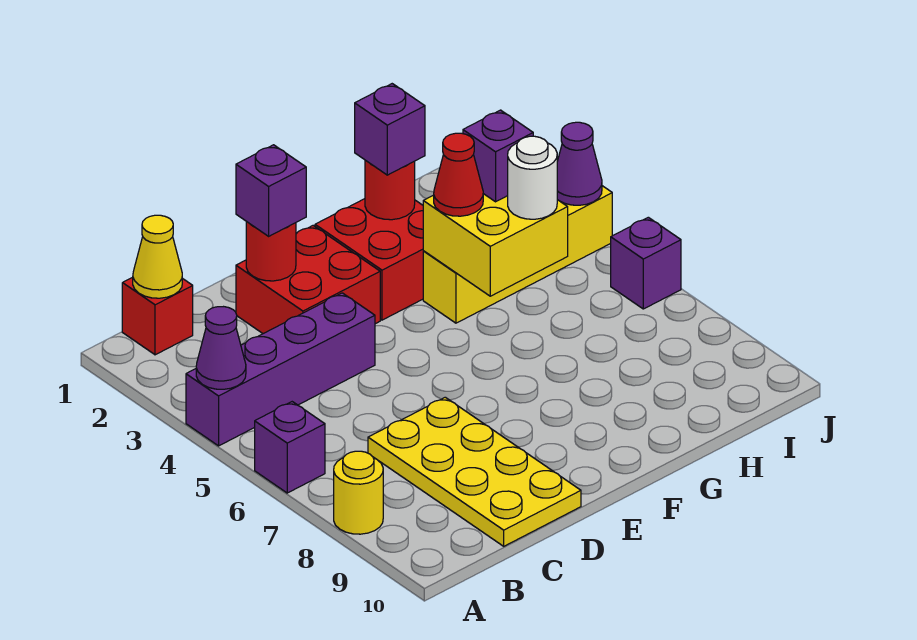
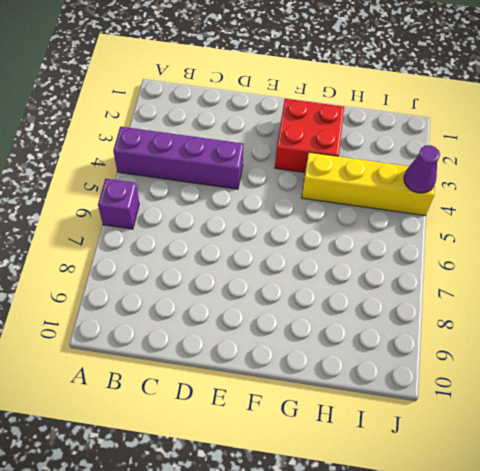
none -> yellow 1x1 round brick [334,451,383,534]
none -> red 1x1 brick [122,277,193,355]
none -> yellow 2x4 plate [368,397,581,546]

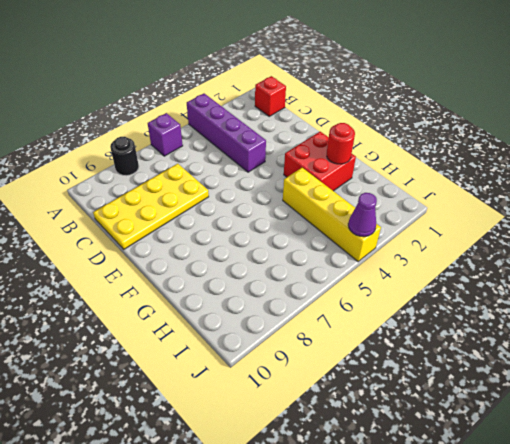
black 1x1 round brick [110,137,139,176] -> yellow 1x1 round brick [334,451,383,534]
none -> red 2x2 brick [236,226,380,334]
none -> purple 1x1 brick [611,217,681,309]
none -> purple 1x1 cone [196,307,246,389]

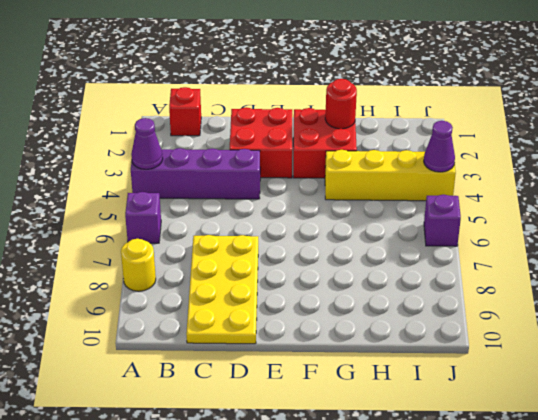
none -> yellow 1x1 cone [133,215,182,298]
none -> red 1x1 round brick [246,222,296,281]
none -> yellow 2x2 brick [423,194,568,296]

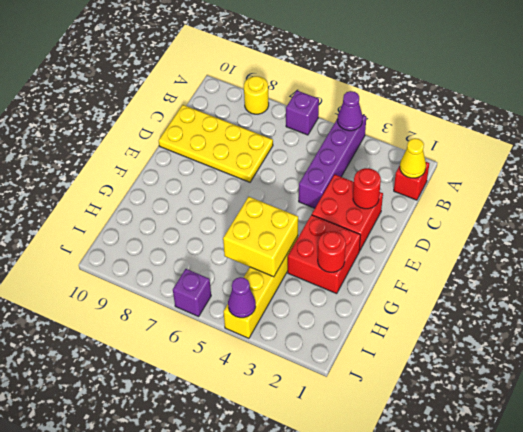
none -> purple 1x1 brick [236,145,306,236]
none -> purple 1x1 brick [355,84,425,175]
none -> red 1x1 cone [434,133,483,216]

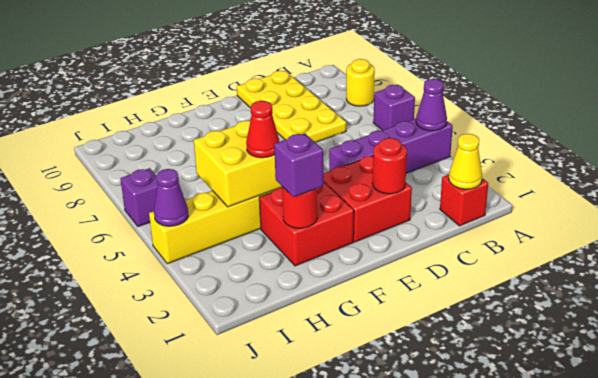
none -> purple 1x1 brick [236,145,306,236]
none -> purple 1x1 brick [463,110,533,202]
none -> white 1x1 round brick [508,136,557,219]

